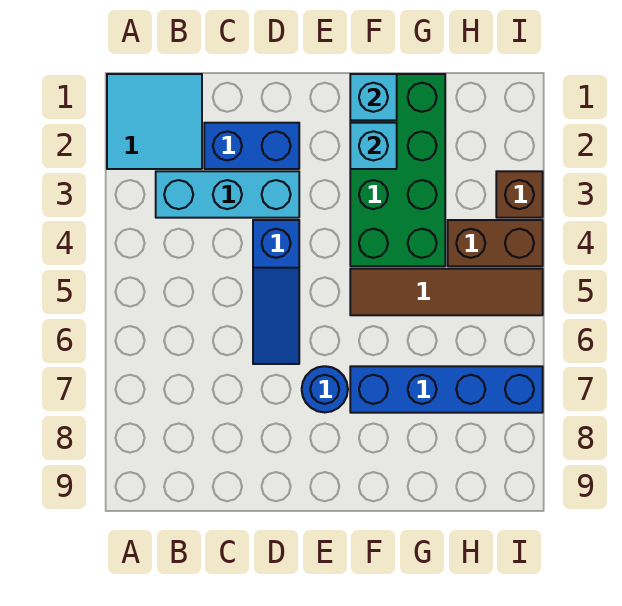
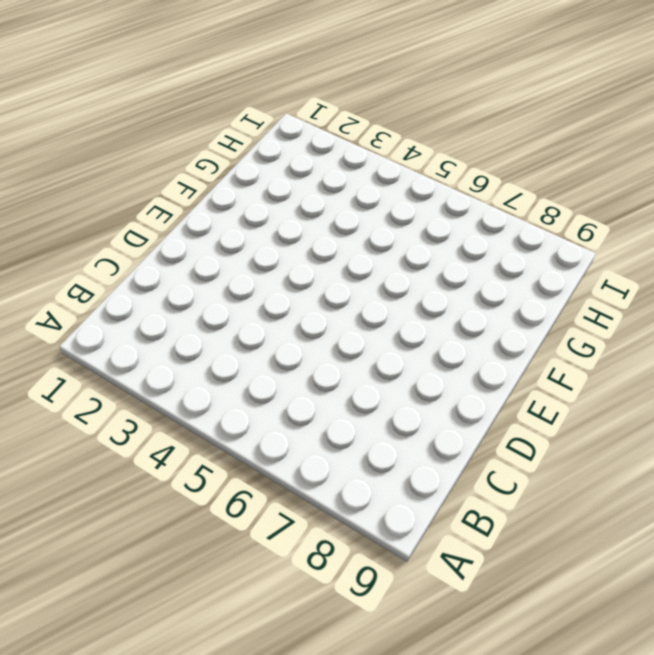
none -> cyan 2x2 tile [107,74,202,169]
none -> cyan 1x3 brick [156,171,299,218]
none -> blue 1x2 brick [204,123,299,169]

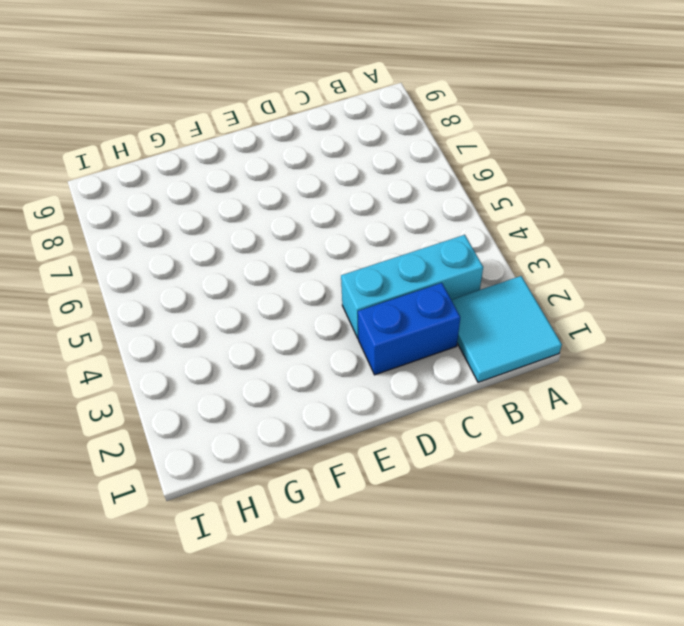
none -> blue 1x3 slope [253,220,299,364]
none -> blue 1x1 round brick [302,366,348,412]
none -> green 2x4 brick [350,74,445,266]

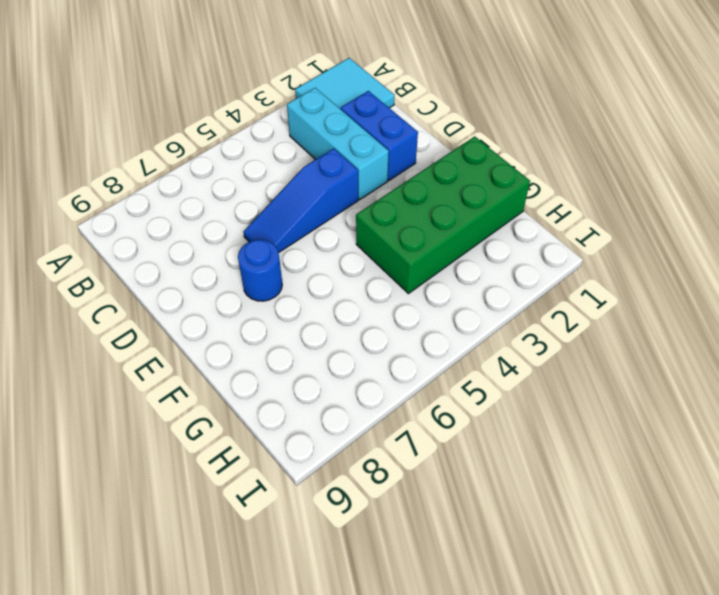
none -> brown 1x4 tile [350,269,543,315]
none -> blue 1x4 brick [350,366,543,413]
none -> brown 1x2 brick [448,220,543,266]

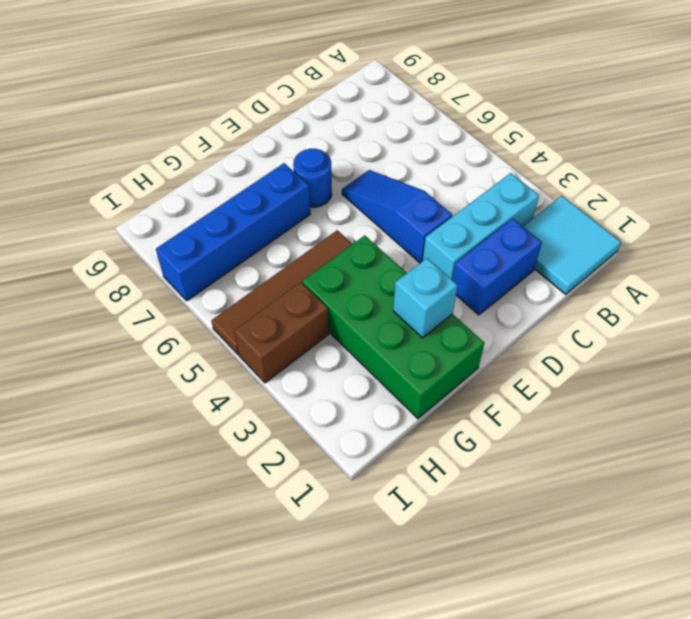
none -> brown 1x1 brick [496,171,543,218]
none -> cyan 1x1 brick [350,74,397,120]

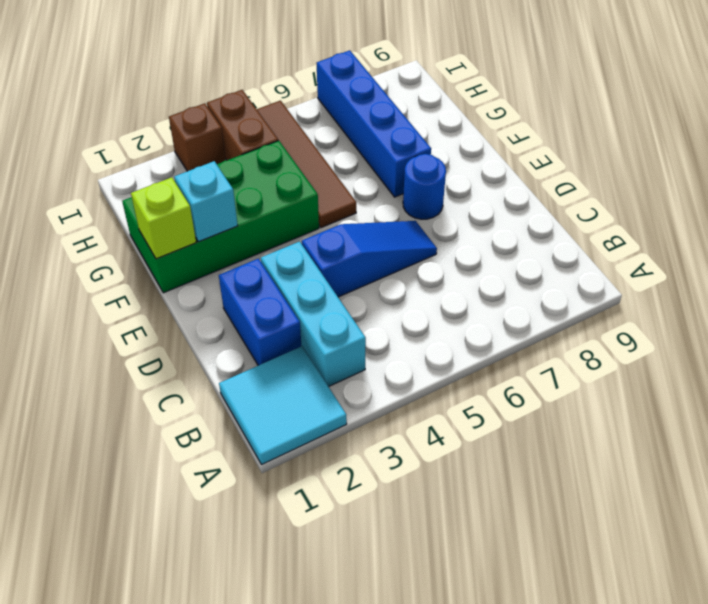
lime 1x1 brick [131,177,196,259] -> cyan 1x1 brick [350,74,397,120]

